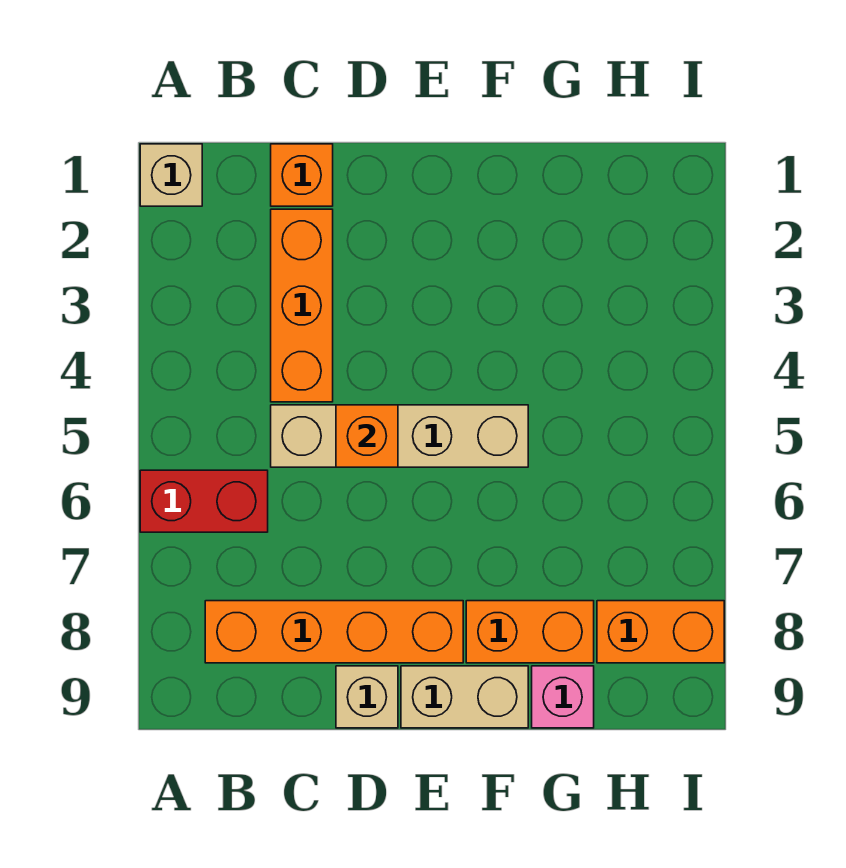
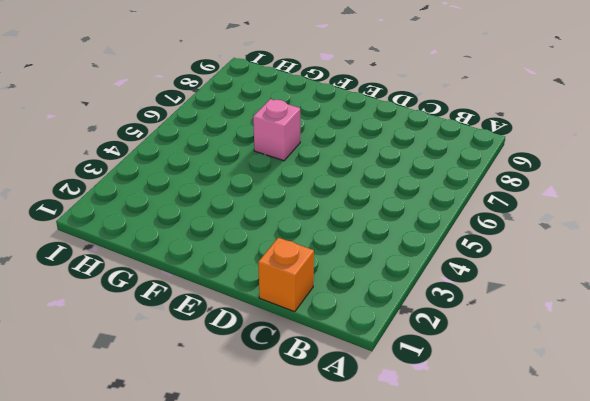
pink 1x1 brick [253,99,300,161] -> pink 1x1 brick moved to [532,666,594,728]
none -> tan 1x1 brick [140,144,202,206]
none -> red 1x2 brick [140,470,268,532]
none -> orange 1x4 brick [205,601,463,663]

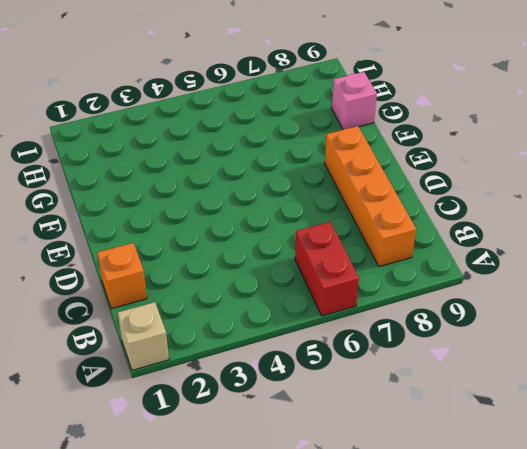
none -> orange 1x3 brick [271,209,333,402]
none -> tan 1x4 brick [271,405,528,467]
none -> tan 1x1 brick [336,666,398,728]

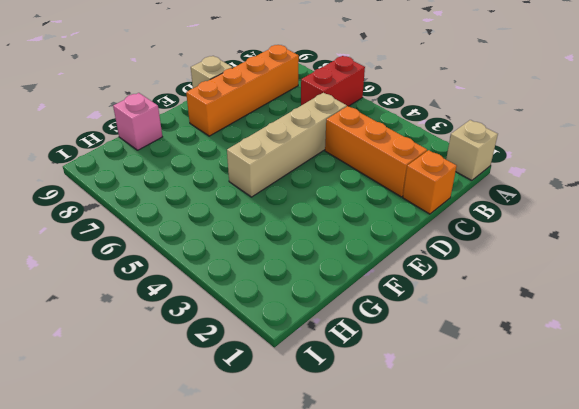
none -> tan 1x2 brick [401,666,528,728]
none -> orange 1x2 brick [466,601,594,663]
none -> orange 1x2 brick [597,601,724,663]

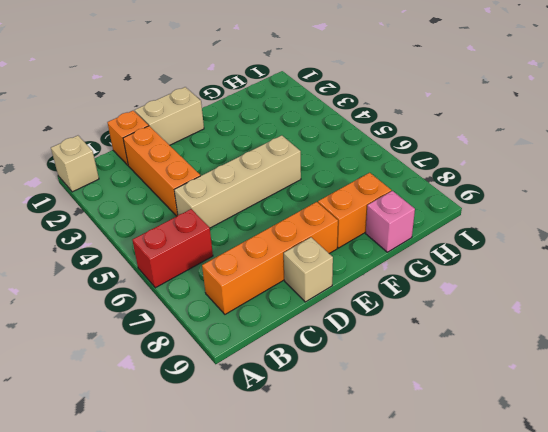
tan 1x2 brick [135,87,204,145] -> tan 1x2 brick moved to [401,666,528,728]
none -> orange 1x2 brick [597,601,724,663]
none -> orange 1x1 brick [336,405,398,467]

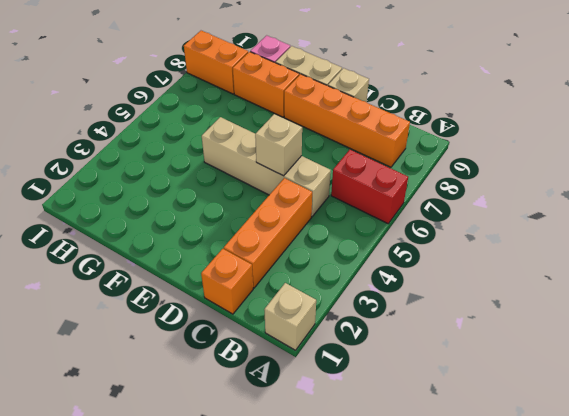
tan 1x1 brick [255,114,302,176] -> orange 1x1 brick [336,405,398,467]

